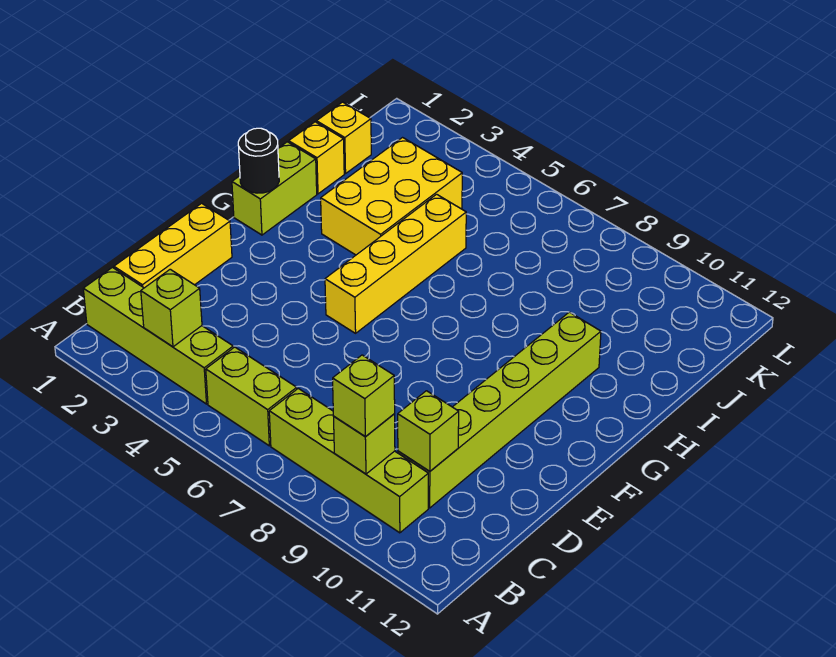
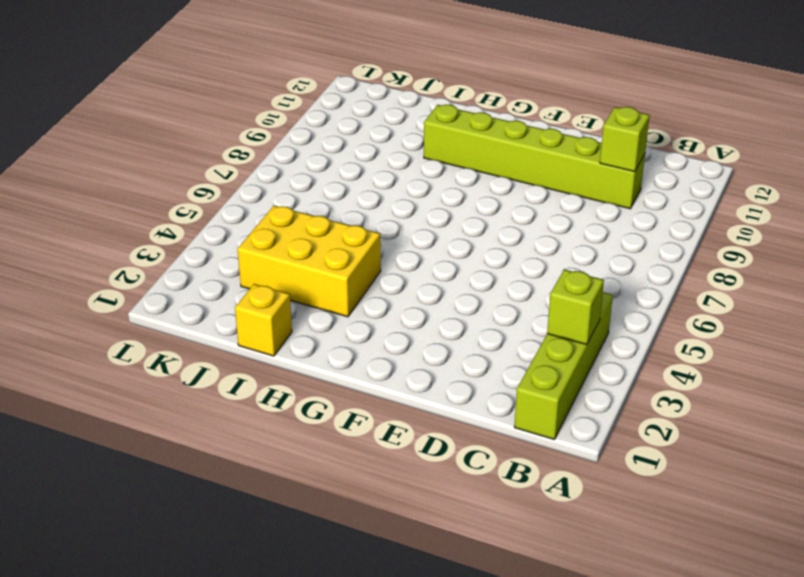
none -> lime 1x2 brick [206,347,297,446]
none -> lime 1x4 brick [269,388,428,533]
none -> yellow 1x3 brick [114,203,232,288]

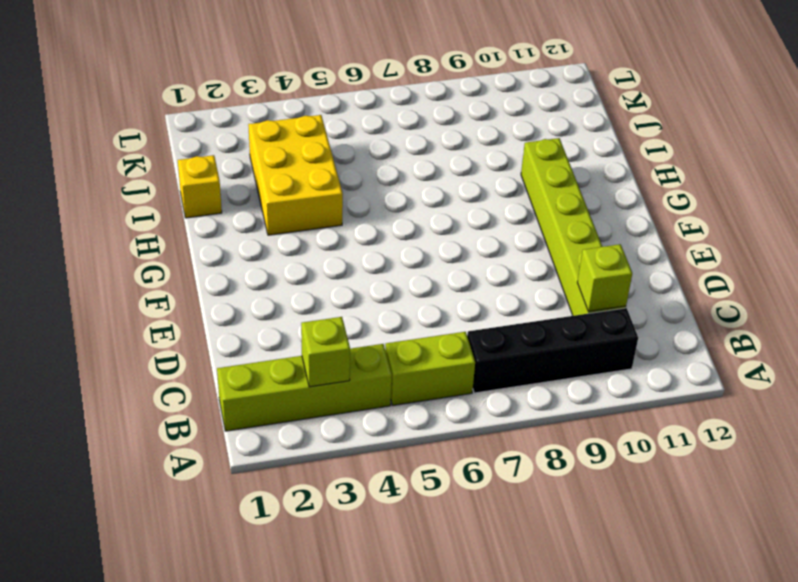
black 1x4 brick [467,308,638,393] -> lime 1x4 brick [269,388,428,533]
none -> yellow 1x3 brick [114,203,232,288]
none -> yellow 1x4 brick [325,194,466,333]
none -> lime 1x2 brick [232,142,317,235]

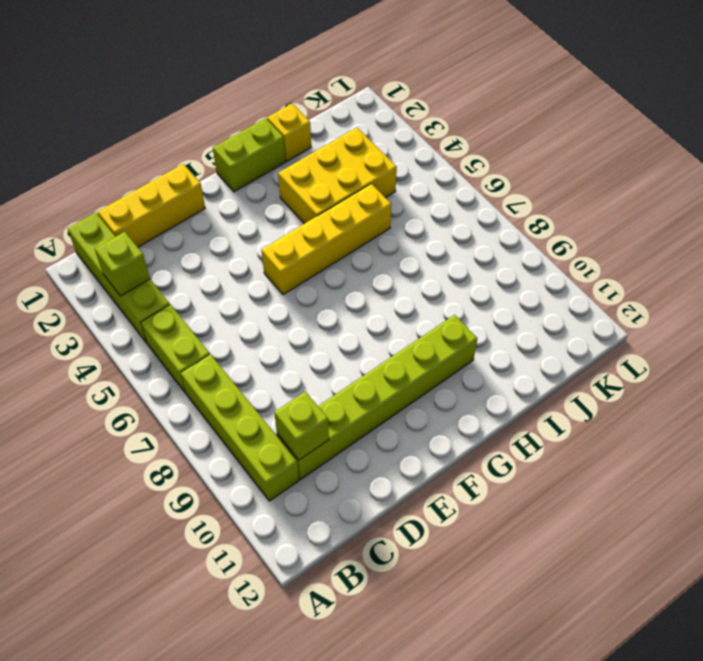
none -> yellow 1x1 brick [316,102,371,174]
none -> lime 1x1 brick [334,414,395,474]
none -> black 1x1 round brick [238,128,279,193]

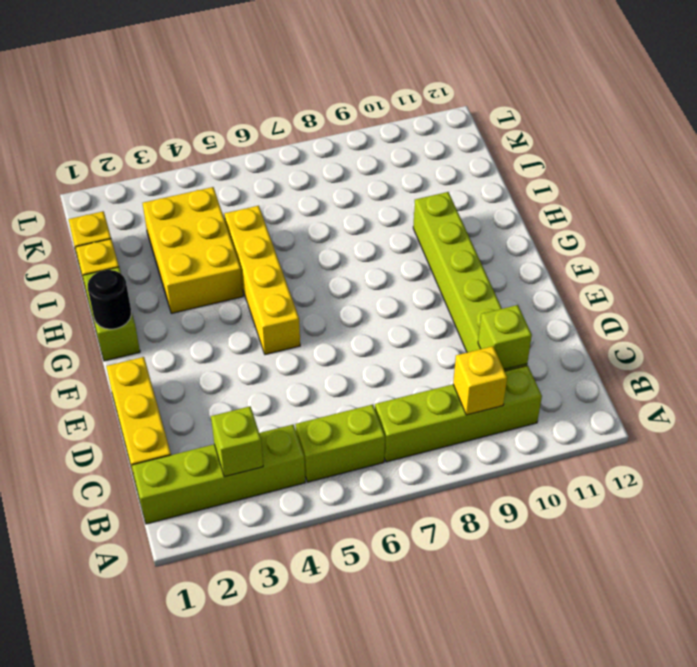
yellow 1x1 brick [453,346,507,415] -> lime 1x1 brick [334,414,395,474]
none -> lime 1x1 brick [333,355,395,436]

